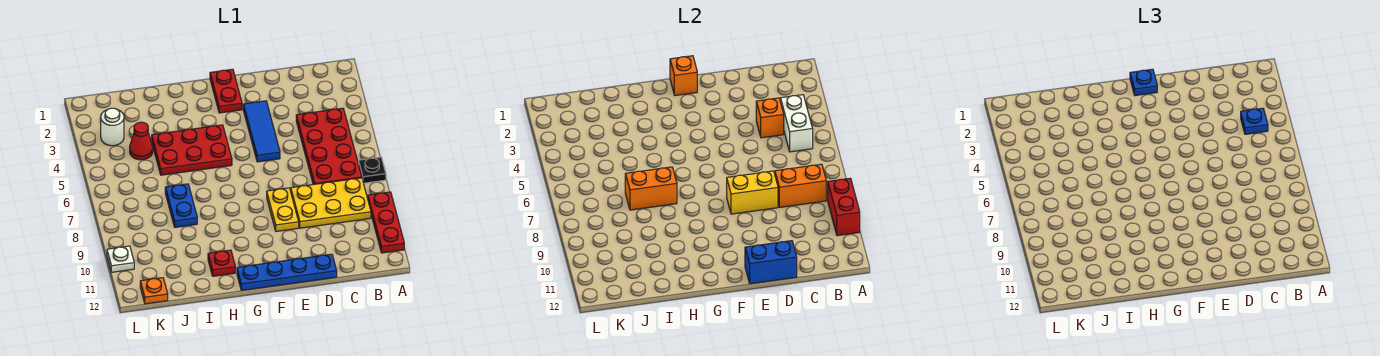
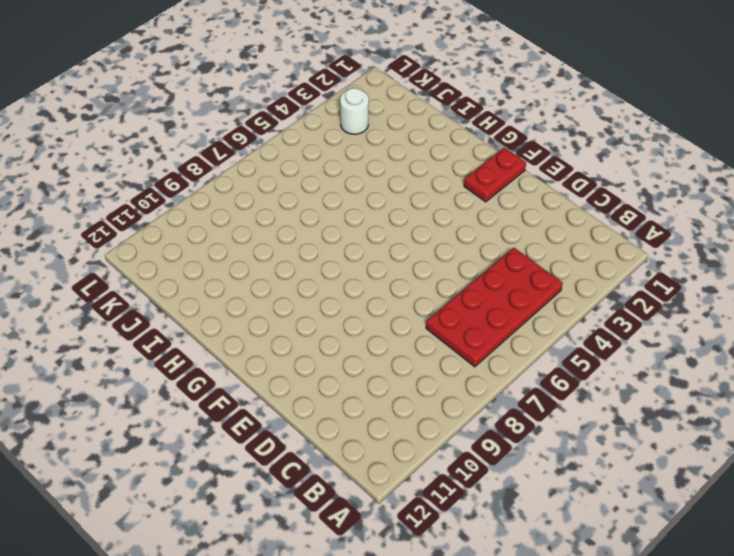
none -> black 1x1 plate [359,157,386,183]
none -> red 1x3 plate [368,192,404,253]
none -> yellow 2x3 plate [291,178,371,228]

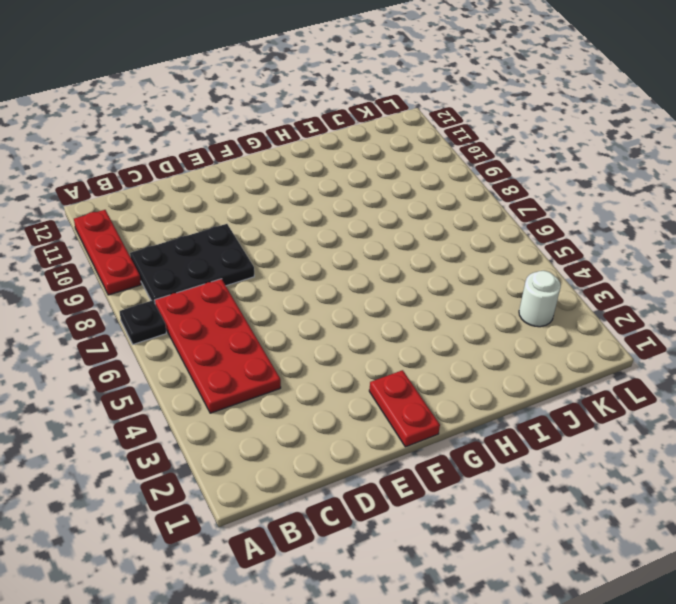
black 2x3 plate [130,224,254,303] -> yellow 2x3 plate [291,178,371,228]
none -> blue 1x4 plate [237,254,337,290]
none -> blue 1x3 tile [243,101,280,162]
none -> yellow 1x2 plate [267,188,299,232]

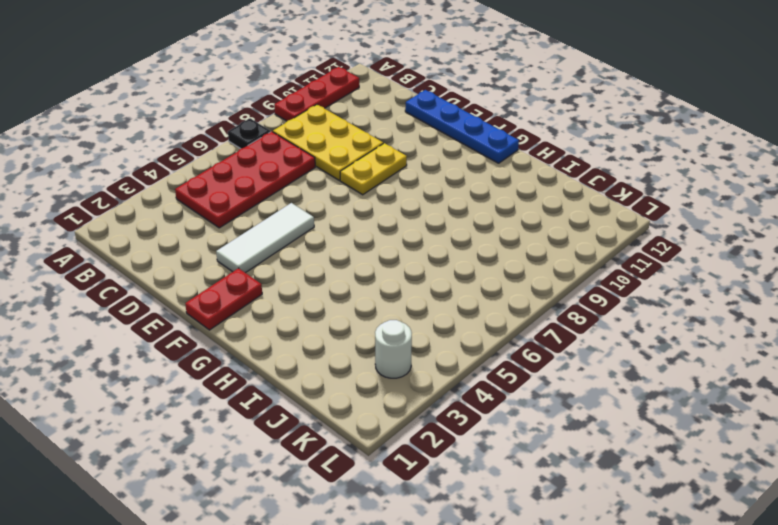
white 1x3 tile [216,203,314,273] -> blue 1x3 tile [243,101,280,162]
none -> red 2x3 plate [152,125,232,175]
none -> red 1x1 plate [208,250,235,276]
none -> blue 1x2 plate [165,184,197,227]

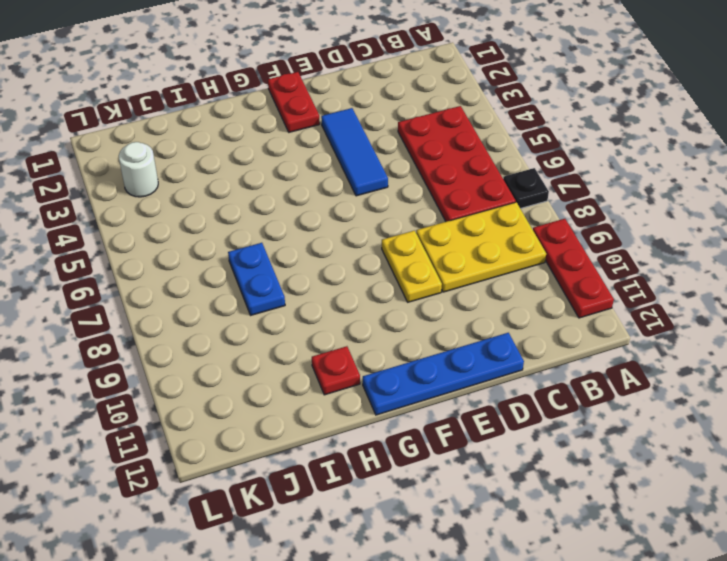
none -> red 2x3 plate [152,125,232,175]
none -> red 1x1 cone [130,122,153,160]
none -> orange 1x1 plate [140,278,168,304]

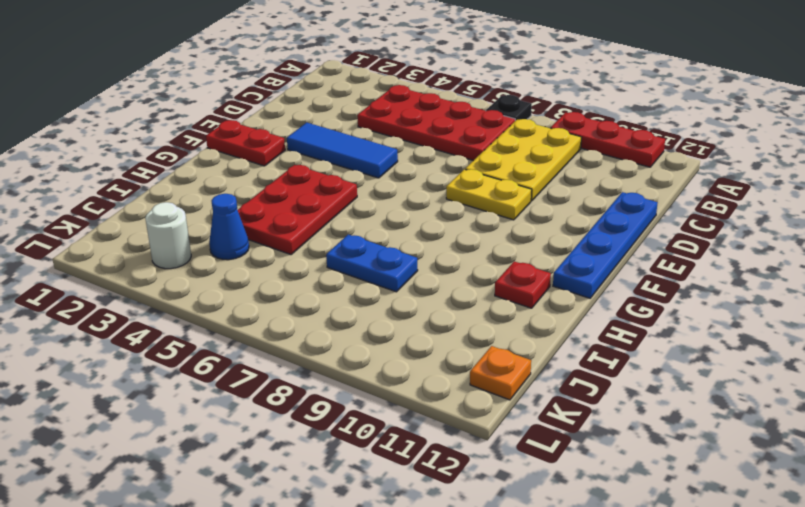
blue 1x1 cone [209,194,249,260] -> red 1x1 cone [130,122,153,160]
none -> white 1x1 plate [107,246,134,272]
none -> red 1x2 brick [828,178,860,236]
none -> white 1x2 brick [781,95,813,152]

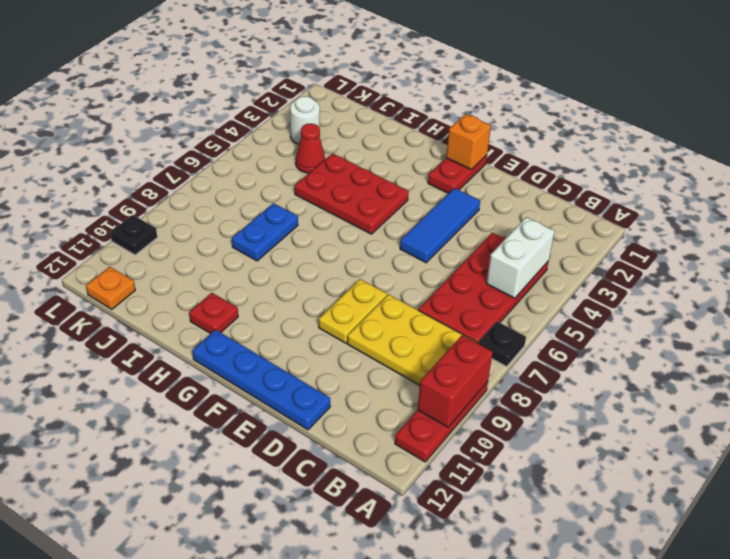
black 1x1 plate [110,215,157,255] -> white 1x1 plate [107,246,134,272]
none -> orange 1x2 brick [775,164,826,207]
none -> orange 1x1 brick [756,98,784,138]
none -> yellow 1x2 brick [727,171,778,214]

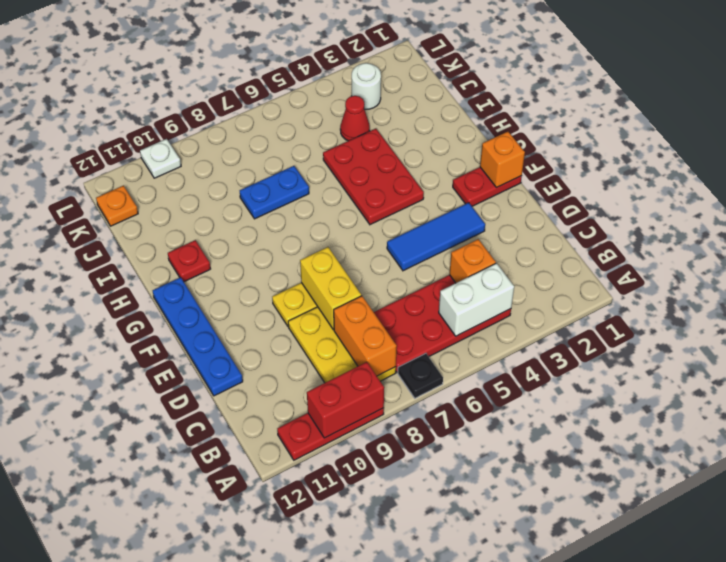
none -> blue 1x2 brick [745,241,797,284]
none -> orange 1x2 brick [625,167,677,210]
none -> blue 1x1 plate [1241,108,1268,134]

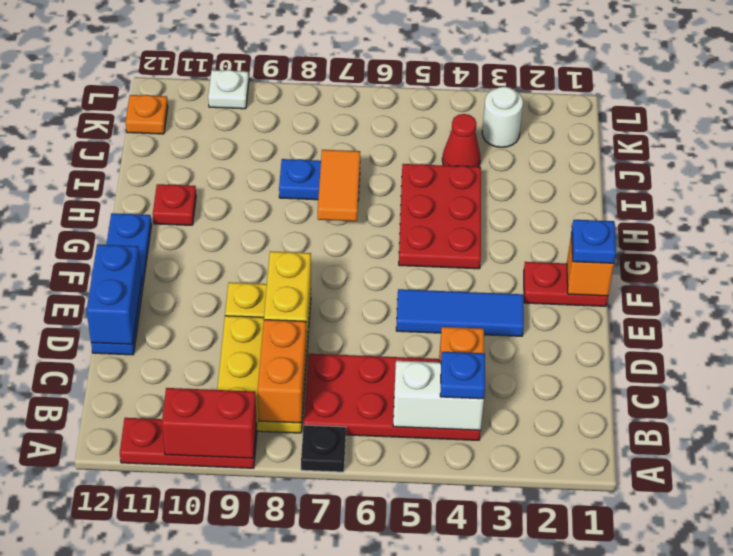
orange 1x2 tile [318,150,360,221] -> orange 1x2 brick [625,167,677,210]

